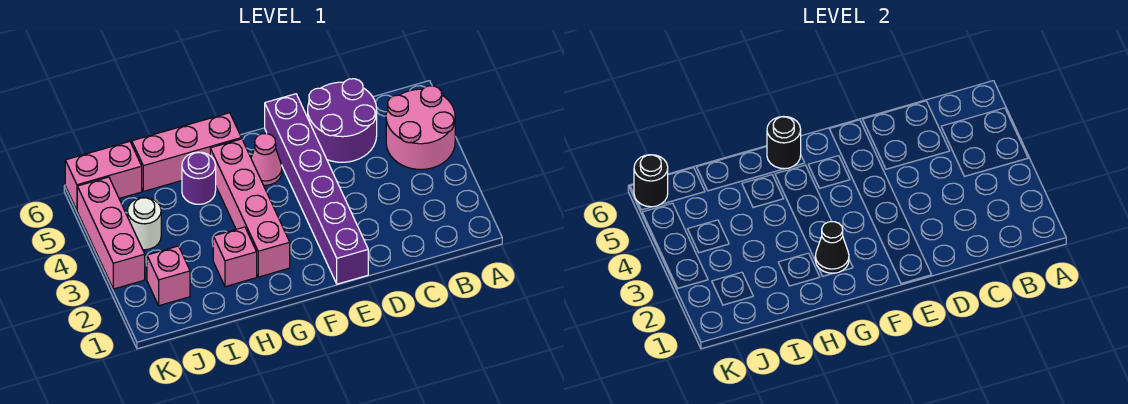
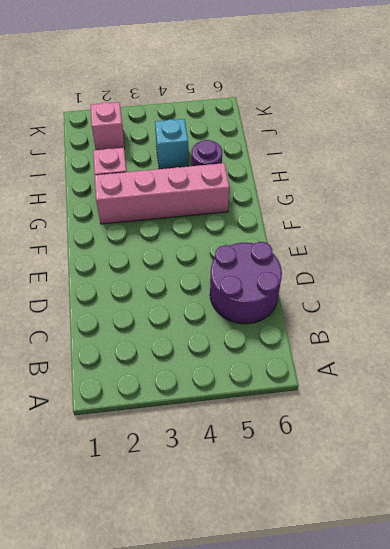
cyan 1x1 brick [155,119,188,169] -> none
none -> pink 2x2 round brick [386,86,455,170]
none -> purple 1x6 brick [265,94,368,284]
none -> pink 1x1 cone [251,133,282,185]

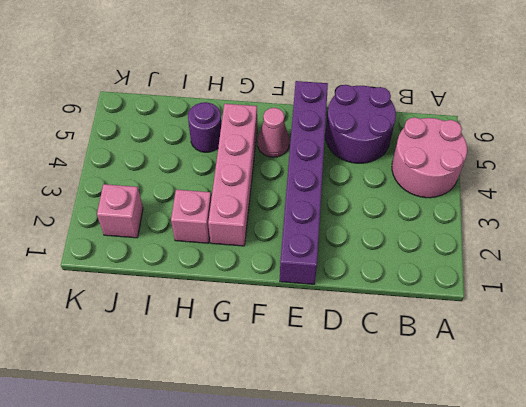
none -> pink 1x3 brick [132,113,241,191]
none -> white 1x1 round brick [128,197,161,250]
none -> pink 1x2 brick [65,141,142,210]

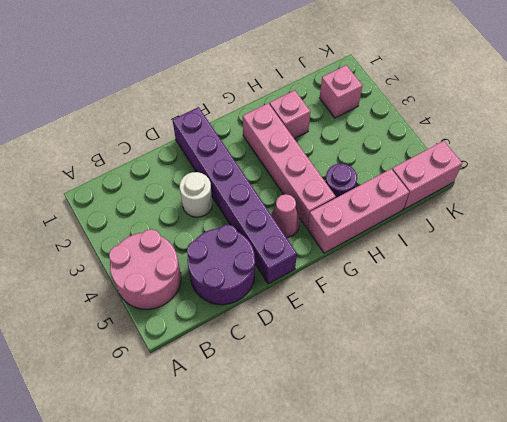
white 1x1 round brick [180,172,212,217] -> white 1x1 round brick moved to [128,197,161,250]
none -> pink 1x3 brick [77,177,145,289]
none -> black 1x1 cone [815,222,849,274]
none -> black 1x1 round brick [767,116,801,169]

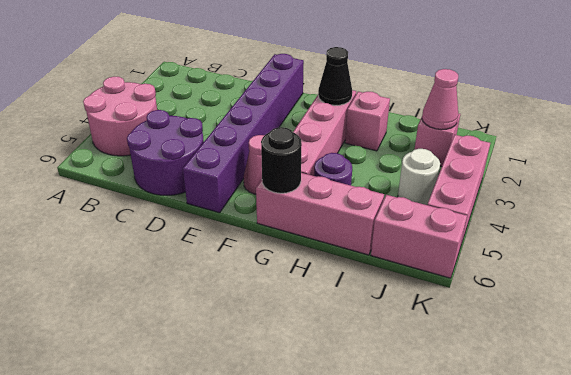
pink 1x1 cone [422,69,458,130] -> none
none -> black 1x1 round brick [634,155,668,207]

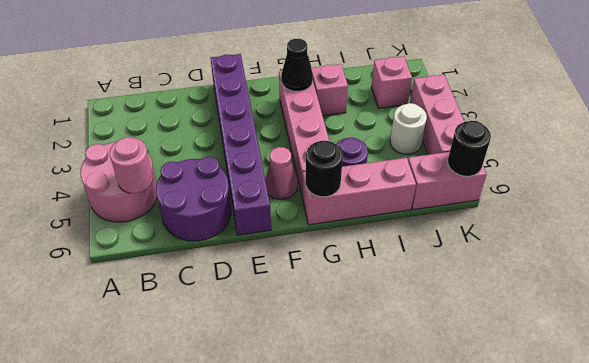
pink 1x1 round brick [109,137,153,193] -> none

